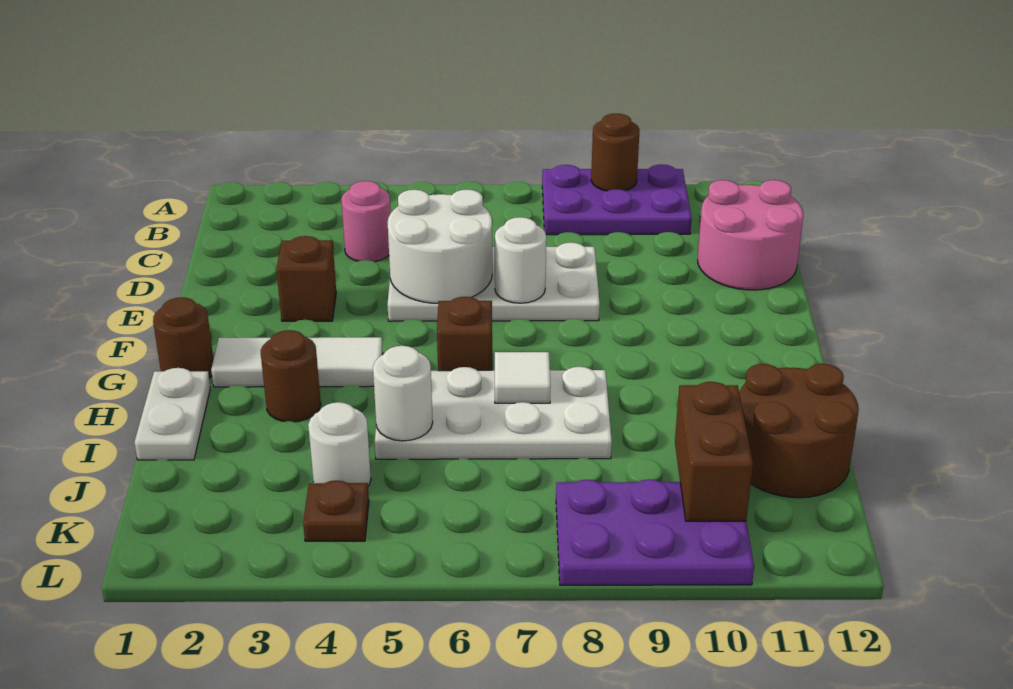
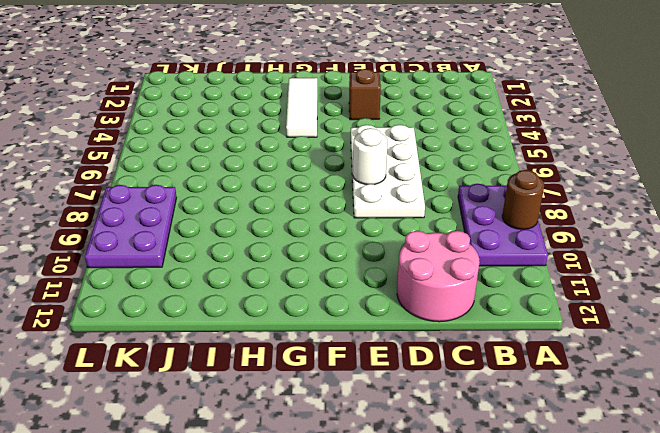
none -> pink 1x1 round brick [341,181,391,262]
none -> brown 1x1 round brick [153,297,214,378]
none -> brown 1x1 brick [437,297,492,371]

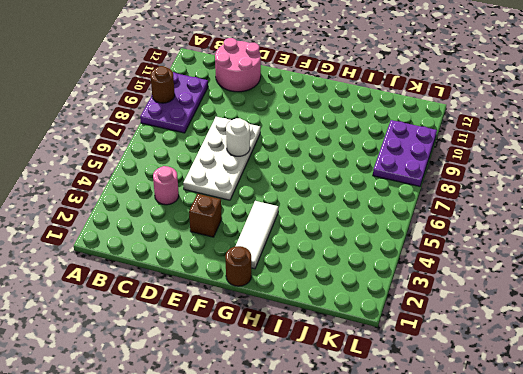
none -> brown 1x1 brick [437,297,492,371]
none -> white 1x2 plate [134,368,210,460]
none -> brown 1x1 round brick [261,330,321,422]

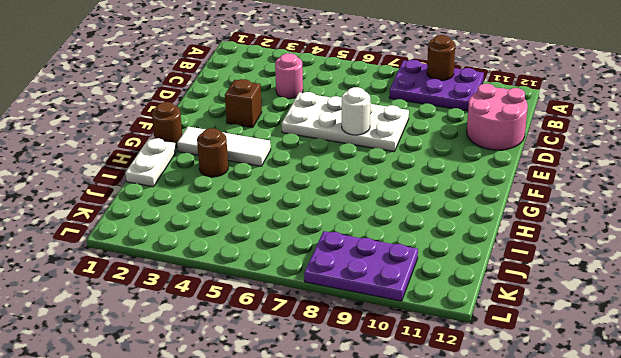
none -> brown 1x1 brick [437,297,492,371]
none -> white 2x4 plate [375,367,612,459]
none -> brown 2x2 round brick [739,364,859,498]

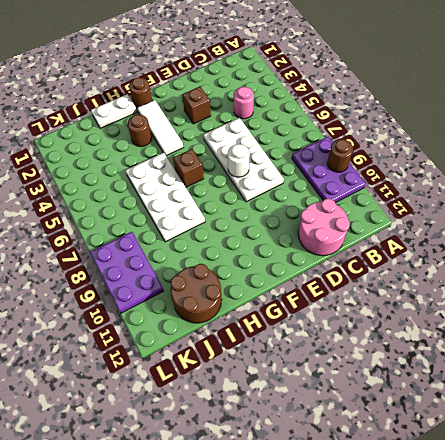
none -> white 1x1 round brick [308,402,371,486]
none -> brown 1x1 plate [303,480,369,541]
none -> white 2x2 round brick [388,189,492,303]

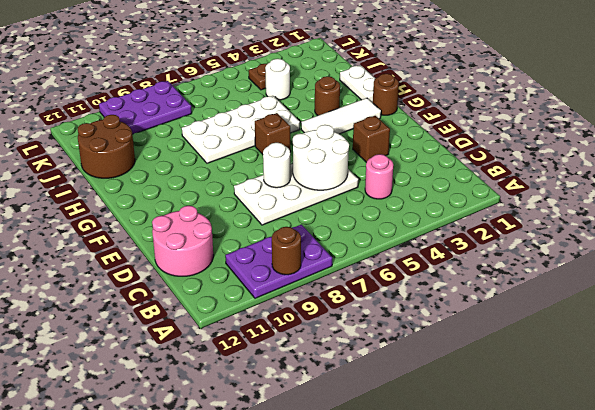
none -> white 1x1 tile [495,352,551,403]
none -> white 1x1 round brick [373,346,433,441]
none -> brown 1x2 brick [675,382,753,521]

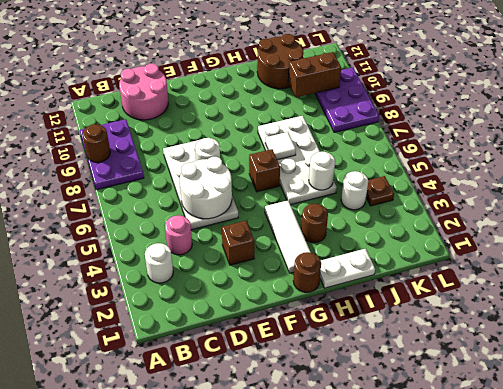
white 1x1 round brick [145,243,173,283] -> none

